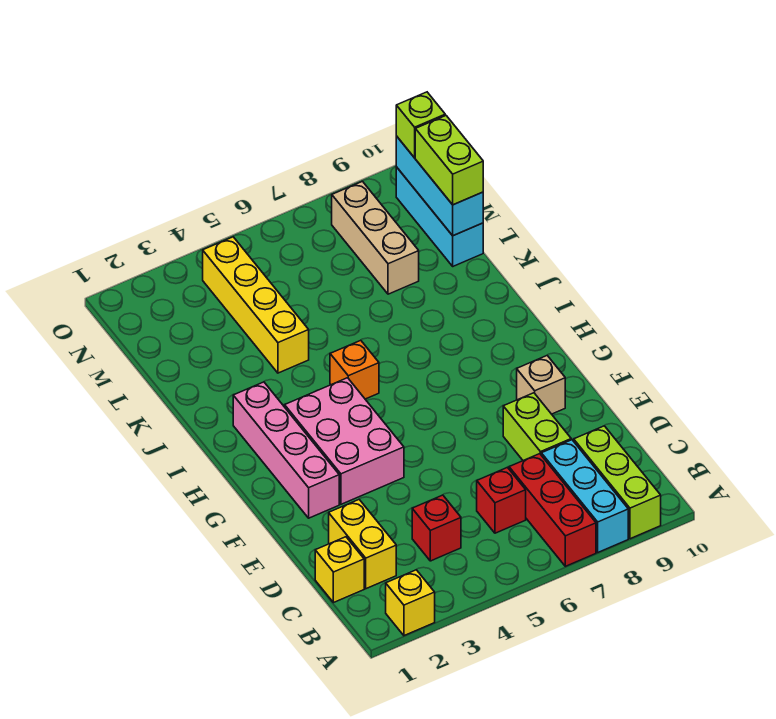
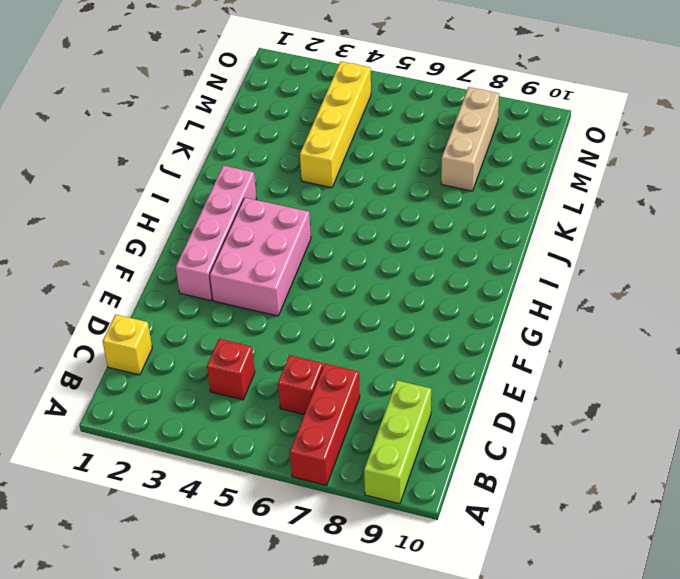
none -> yellow 1x1 brick [386,570,435,636]
none -> cyan 1x3 brick [541,440,628,552]
none -> yellow 1x2 brick [329,500,396,589]

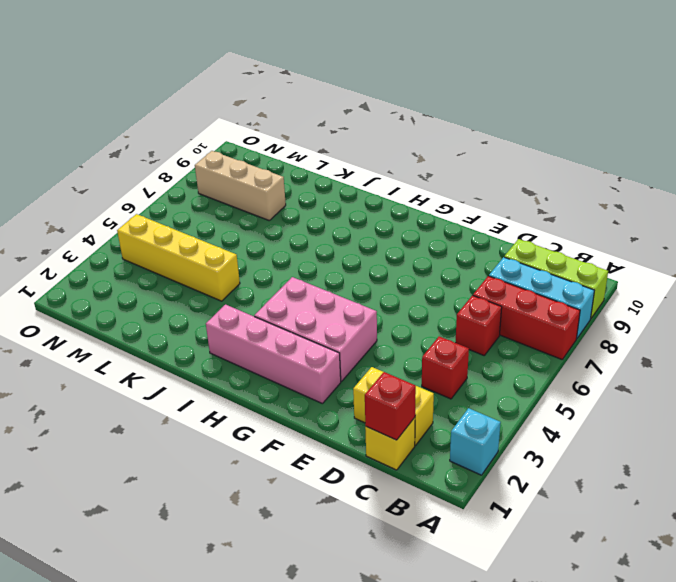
cyan 1x1 brick [450,408,501,475] -> yellow 1x1 brick [386,570,435,636]
red 1x1 brick [365,372,416,440] -> none
none -> lime 1x2 brick [503,393,571,461]
none -> tan 1x1 brick [517,356,565,414]
none -> orange 1x1 brick [330,340,379,399]

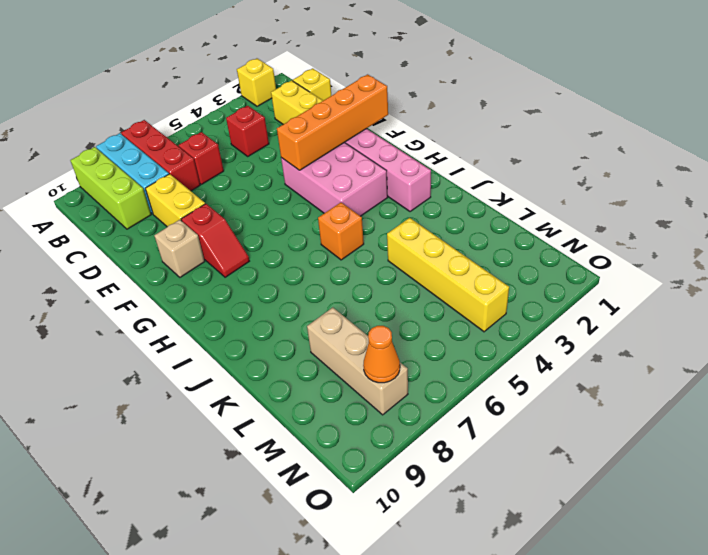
yellow 1x2 brick [145,174,205,227] -> lime 1x2 brick [503,393,571,461]
orange 1x4 brick [277,74,388,170] -> none
red 1x2 slope [181,204,249,277] -> none
orange 1x1 cone [363,326,400,383] -> none
none -> cyan 1x3 brick [396,167,483,266]
none -> cyan 1x3 brick [396,136,483,236]
none -> lime 1x2 brick [415,115,483,205]

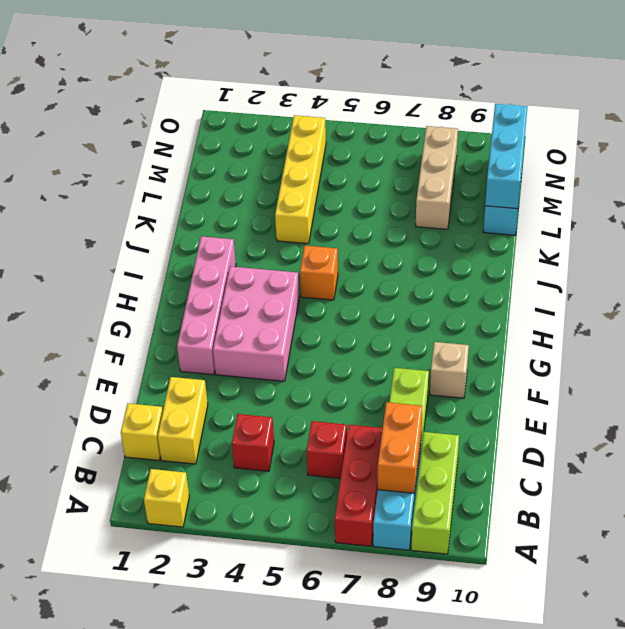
orange 1x2 brick [378,402,422,493] -> none
none -> lime 1x2 brick [415,115,483,205]
none -> lime 1x1 brick [396,92,445,158]

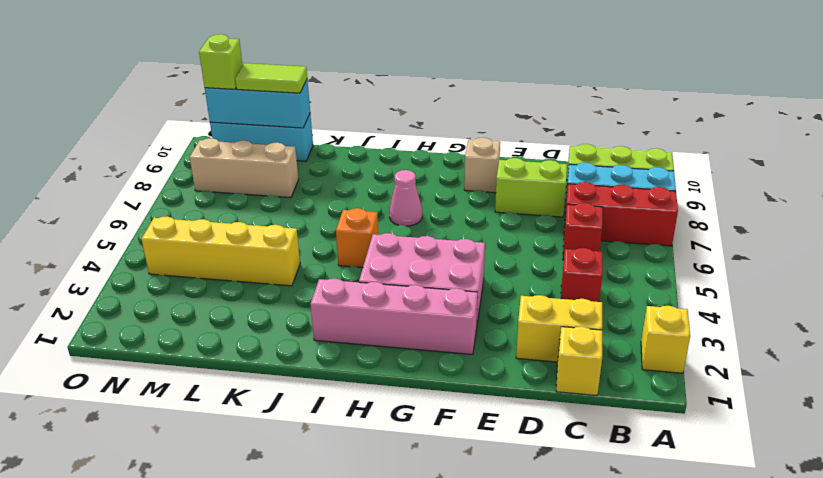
pink 1x1 cone [390,170,422,226] -> none
lime 1x2 tile [235,63,307,93] -> lime 1x2 brick [415,115,483,205]

